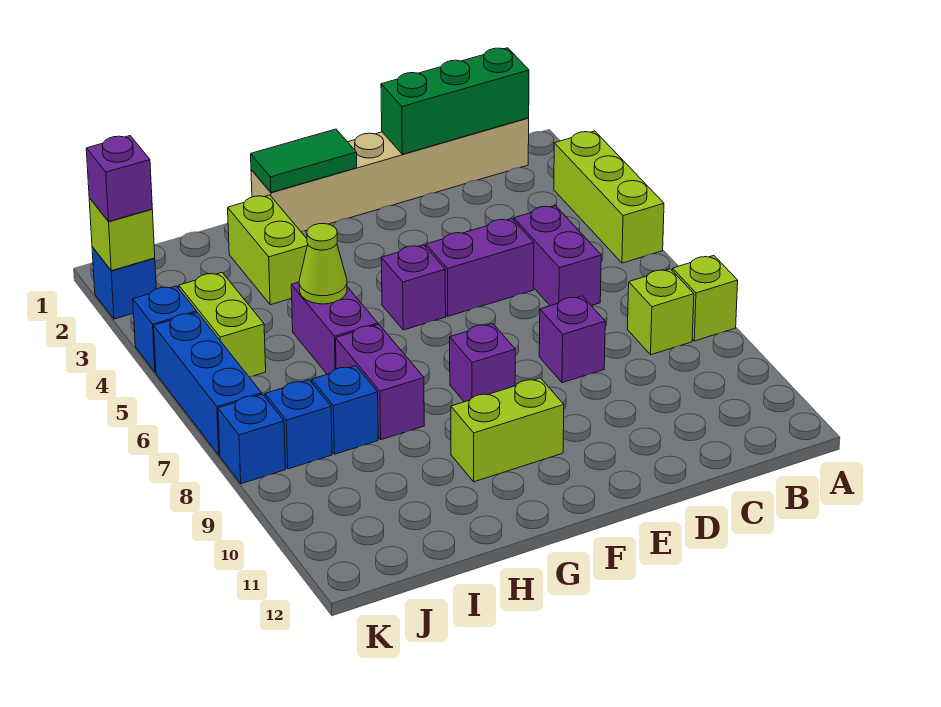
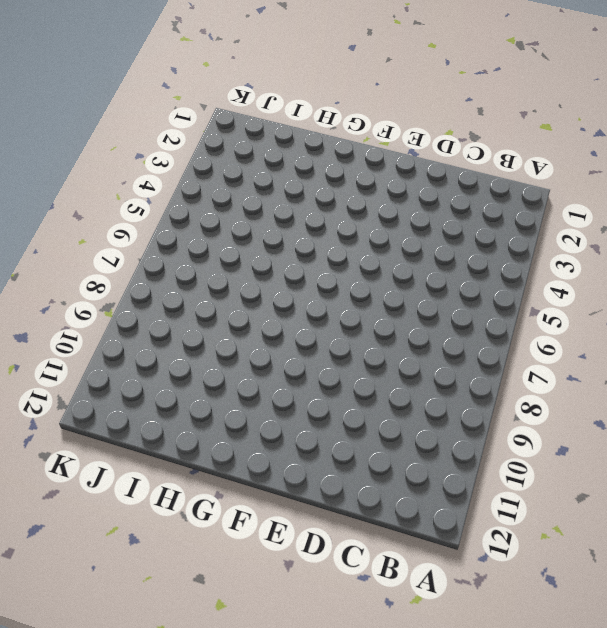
none -> lime 1x3 brick [554,131,664,263]
none -> lime 1x1 brick [672,256,738,341]
none -> tan 1x6 brick [251,118,529,231]

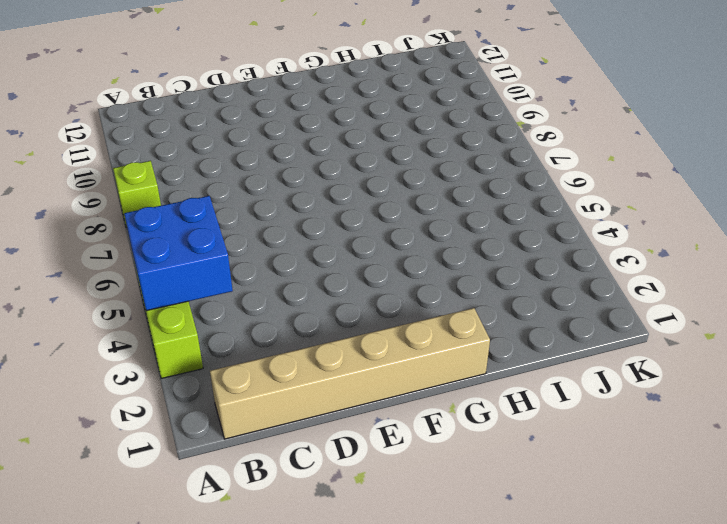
blue 2x2 brick [124,196,233,311] -> none
none -> lime 1x1 brick [627,269,694,355]
none -> purple 1x2 brick [514,206,601,306]
none -> purple 1x2 brick [426,218,534,316]

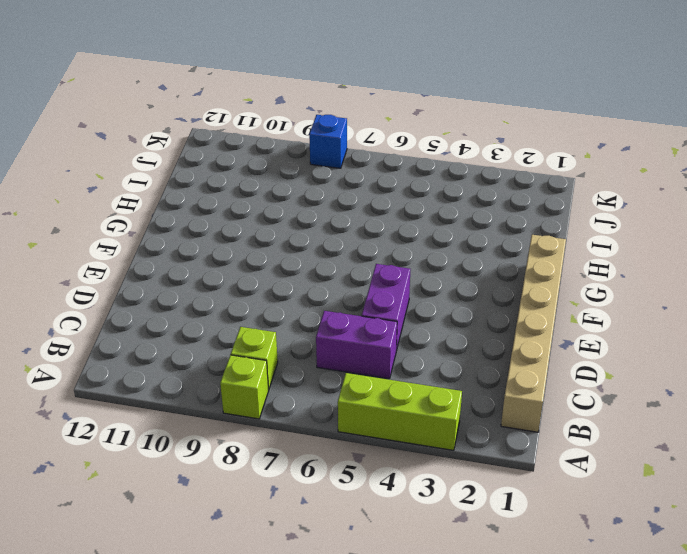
none -> purple 1x1 brick [539,296,605,383]
none -> purple 1x1 brick [381,245,446,330]
none -> purple 1x1 brick [450,324,515,402]

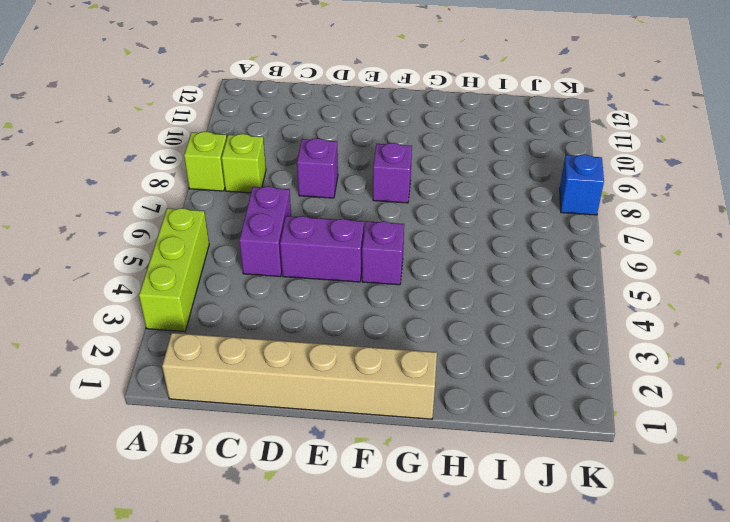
none -> lime 1x2 brick [451,378,564,482]
none -> lime 1x2 brick [228,195,308,305]
none -> purple 1x2 brick [291,282,378,374]

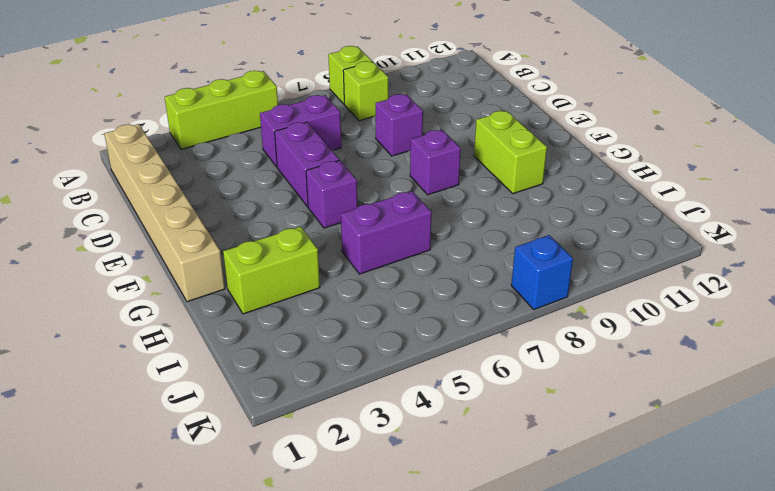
none -> purple 1x2 brick [336,325,424,440]
none -> blue 1x1 brick [312,366,378,454]
none -> lime 1x2 brick [179,273,266,377]

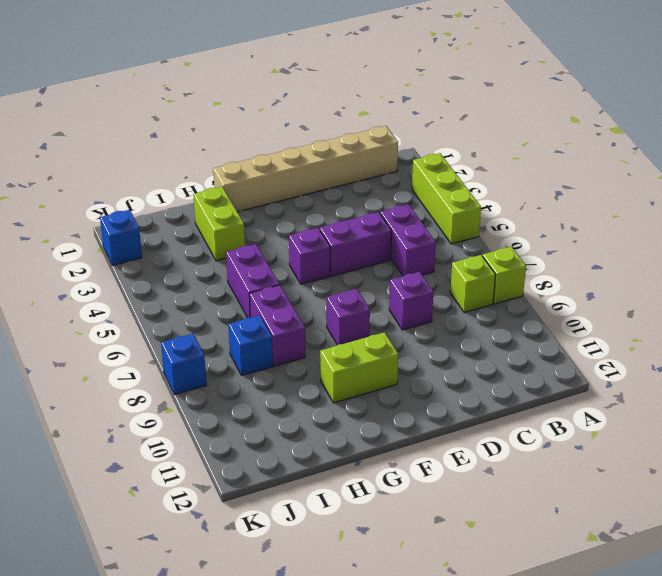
none -> lime 1x2 brick [179,273,266,377]
none -> blue 1x1 brick [265,380,332,469]
none -> blue 1x1 brick [133,286,197,372]

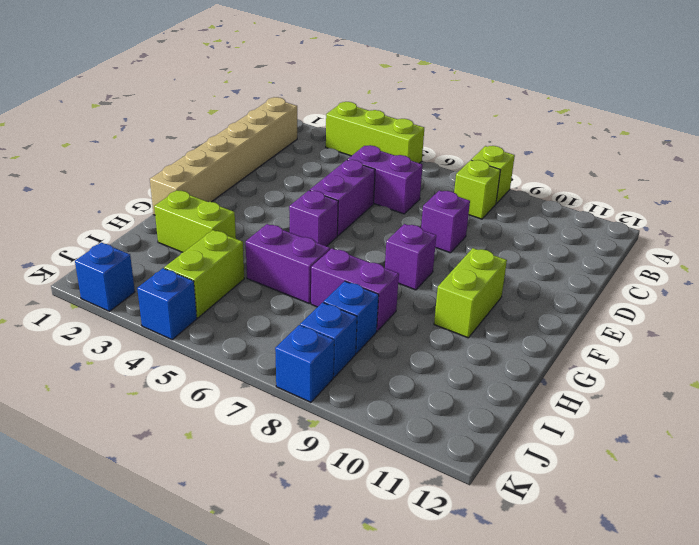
lime 1x2 brick [164,230,244,318] -> lime 1x2 brick turned to [179,273,266,377]
none -> blue 1x3 brick [154,312,262,455]
none -> green 1x3 brick [381,48,529,154]
none -> green 1x2 tile [251,129,357,193]

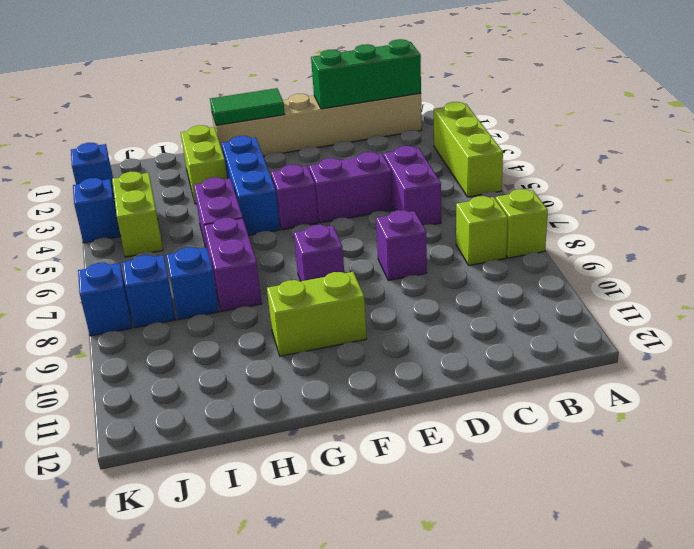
blue 1x3 brick [222,136,280,236] -> blue 1x3 brick moved to [154,312,262,455]
none -> lime 1x1 cone [299,224,347,304]
none -> lime 1x1 brick [89,198,155,271]
none -> purple 1x1 brick [86,136,152,221]

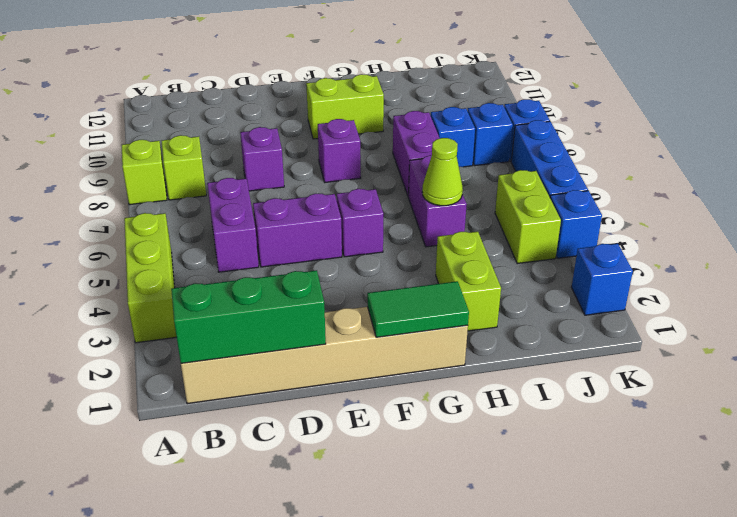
none -> lime 1x1 brick [89,198,155,271]
none -> purple 1x1 brick [86,136,152,221]

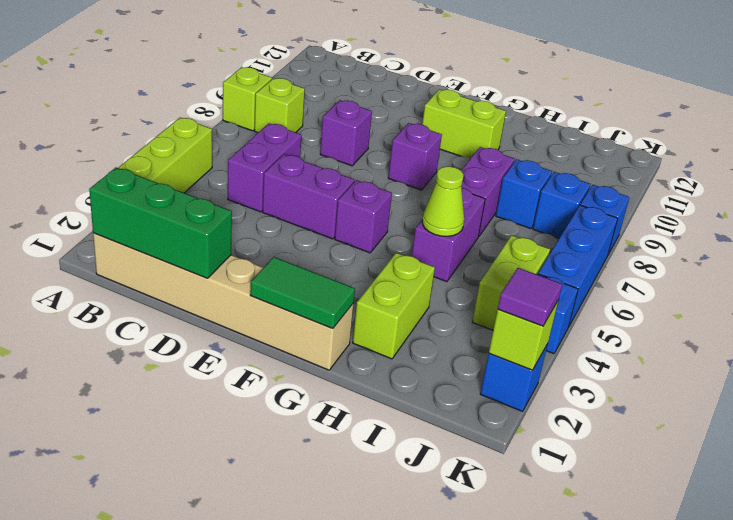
purple 1x1 tile [498,268,562,326] -> purple 1x1 brick [86,136,152,221]

